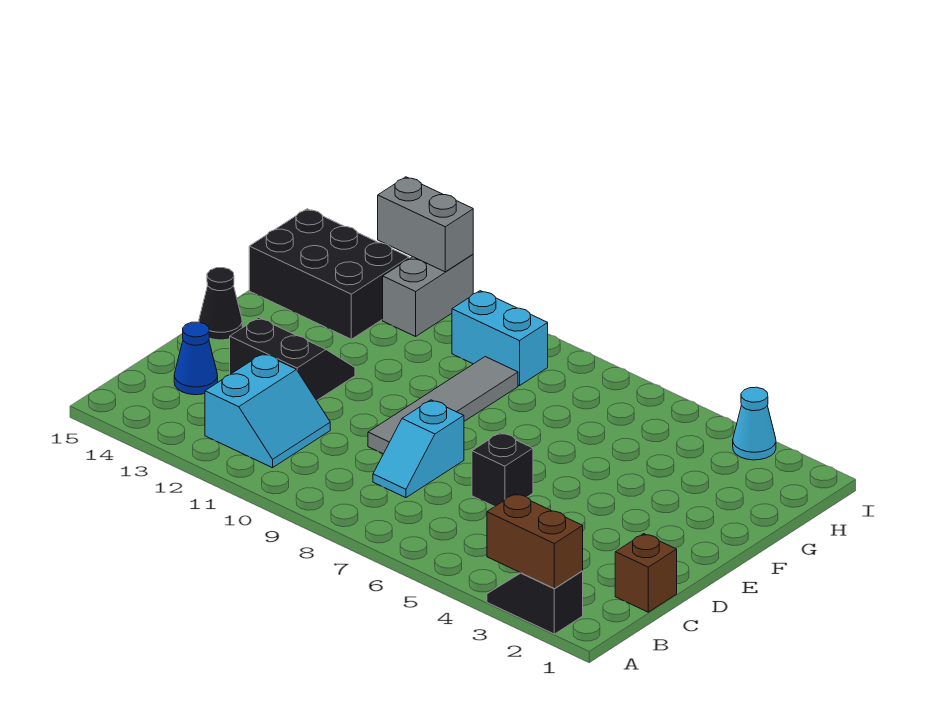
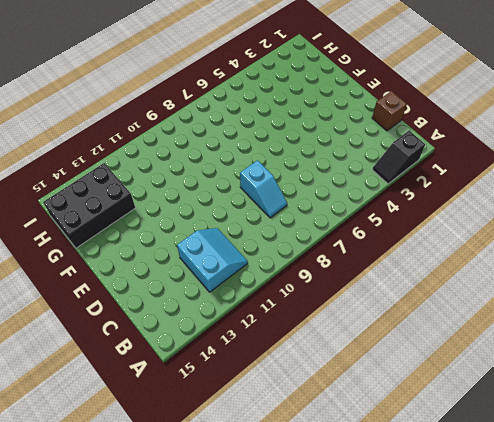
none -> blue 1x1 cone [174,322,218,395]
none -> black 1x1 brick [472,433,533,507]
none -> grey 1x4 tile [368,357,518,454]

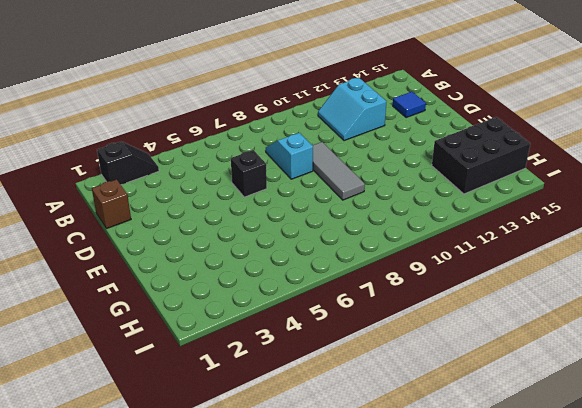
blue 1x1 tile [393,92,426,118] -> blue 1x1 cone [174,322,218,395]
grey 1x3 tile [312,142,365,200] -> grey 1x4 tile [368,357,518,454]
none -> black 2x2 slope [230,318,355,400]
none -> black 1x1 cone [199,268,242,340]
none -> cyan 1x2 brick [452,291,548,386]

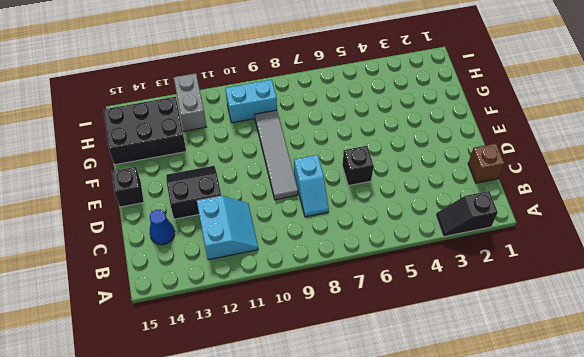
black 1x1 brick [112,167,144,207] -> black 1x1 cone [199,268,242,340]
none -> cyan 1x1 cone [733,387,776,460]
none -> brown 1x2 brick [487,494,583,589]
none -> grey 1x2 brick [378,177,473,272]

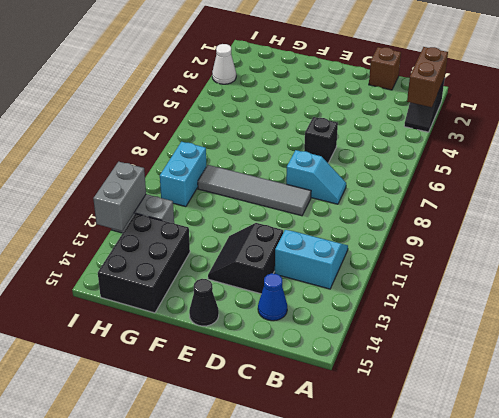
white 1x1 cone [212,44,236,84] -> cyan 1x1 cone [733,387,776,460]

